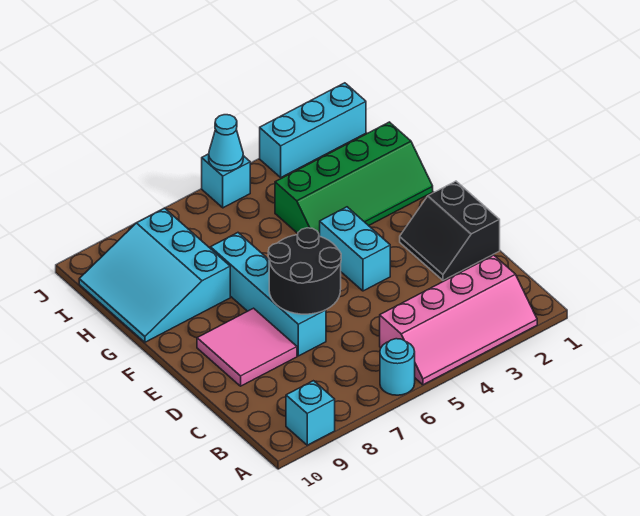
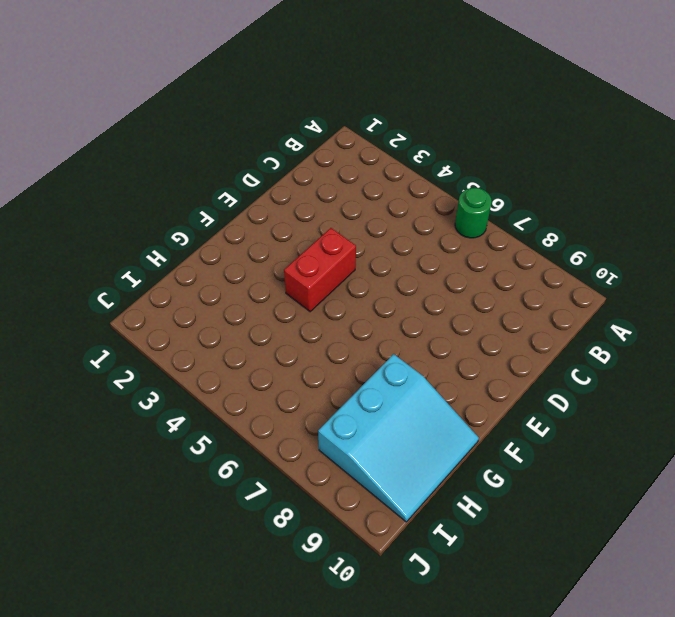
green 1x1 round brick [455,188,492,238] -> cyan 1x1 round brick [380,339,415,395]
red 1x2 brick [284,228,356,312] -> cyan 1x2 brick [320,207,390,291]
none -> pink 2x4 slope [380,255,537,385]
none -> cyan 1x1 brick [286,381,335,445]
none -> black 2x2 slope [400,181,500,280]

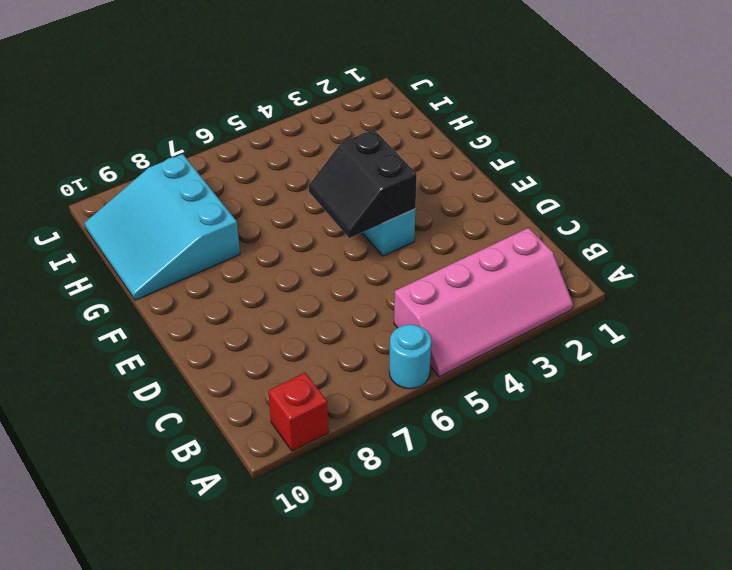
red 1x1 brick [268,373,328,451] -> cyan 1x1 brick [286,381,335,445]
black 2x2 slope [309,129,417,238] -> black 2x2 slope moved to [400,181,500,280]
none -> cyan 1x4 brick [210,233,326,356]
none -> pink 2x2 tile [197,308,297,386]
none -> green 2x4 slope [275,122,433,236]

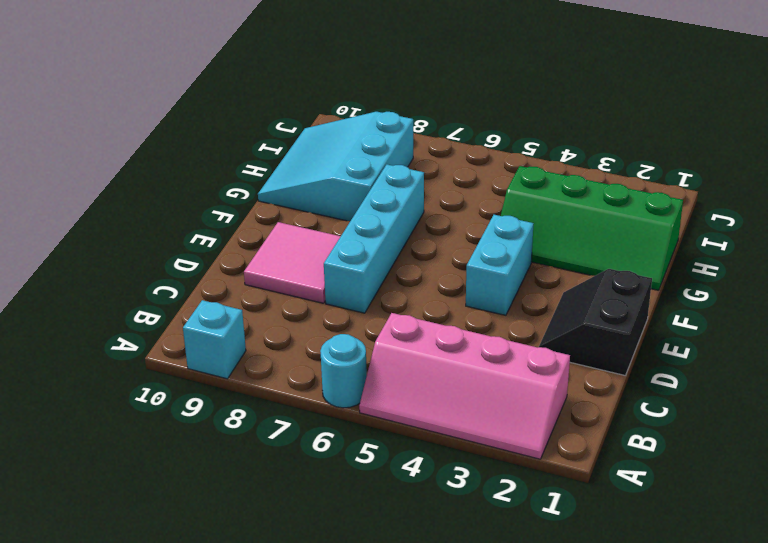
none -> cyan 1x3 brick [260,83,366,177]
none -> cyan 1x1 brick [202,154,250,208]
none -> black 2x2 round brick [268,228,341,314]

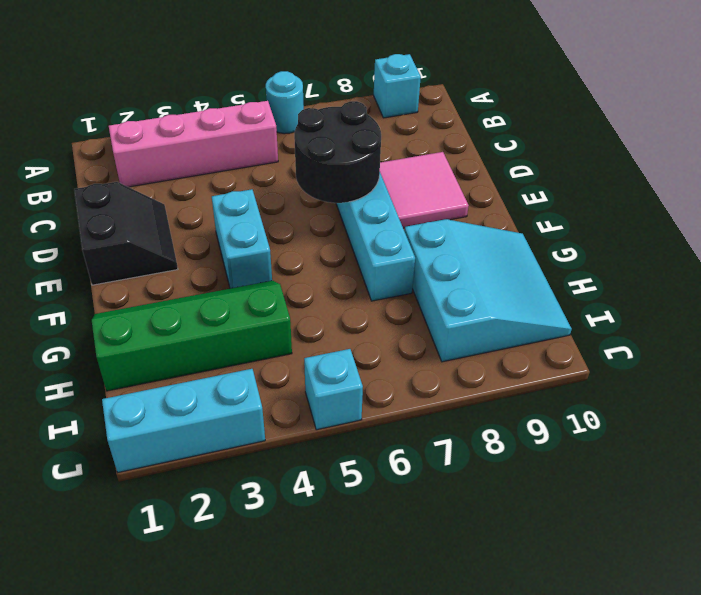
none -> cyan 1x1 cone [209,115,243,171]

